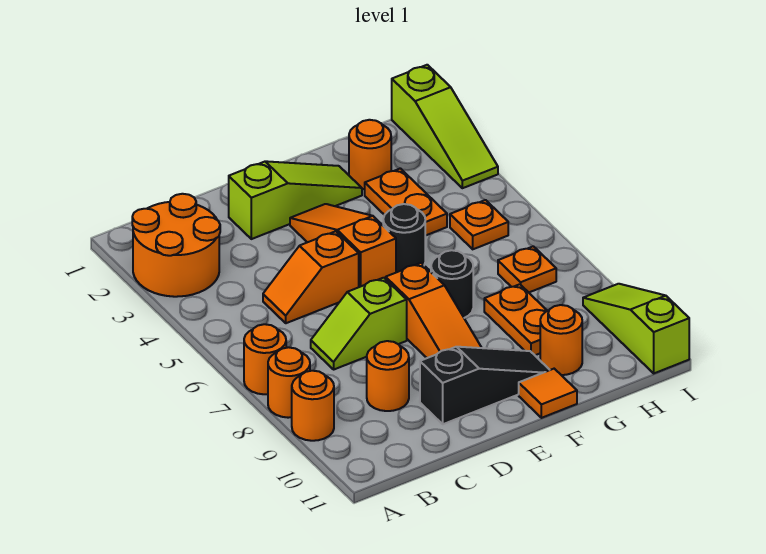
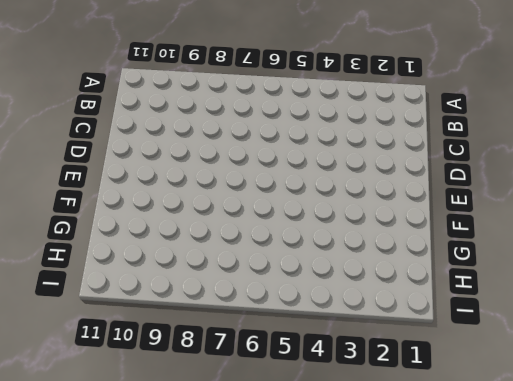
none -> orange 2x2 round brick [132,194,220,297]
none -> orange 1x1 round brick [244,324,286,394]
none -> orange 1x1 round brick [268,347,310,418]

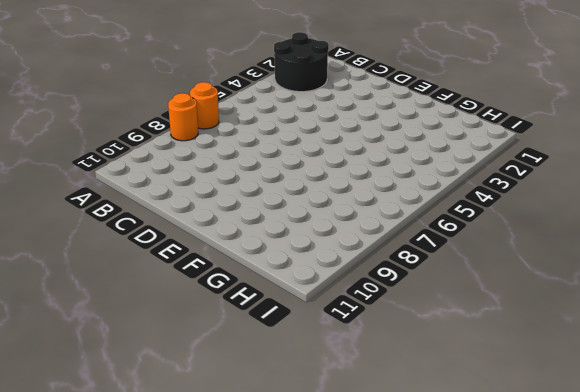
black 2x2 round brick [274,32,329,92] -> orange 2x2 round brick [132,194,220,297]
none -> orange 1x1 round brick [292,371,334,441]
none -> orange 1x2 slope [263,231,359,323]
none -> lime 1x2 slope [311,278,407,369]

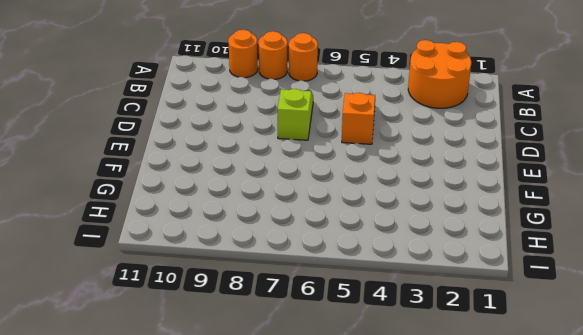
none -> orange 1x1 round brick [367,341,409,411]
none -> lime 1x3 slope [229,161,362,239]
none -> black 1x3 slope [420,347,549,424]

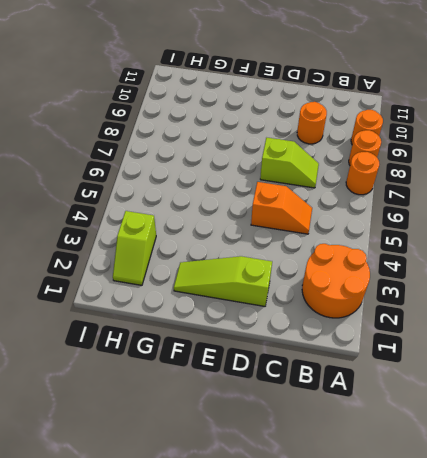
lime 1x2 slope [113,211,156,285] -> none
none -> black 1x3 slope [420,347,549,424]
none -> orange 1x3 slope [290,204,396,287]
none -> orange 1x3 slope [386,263,482,358]

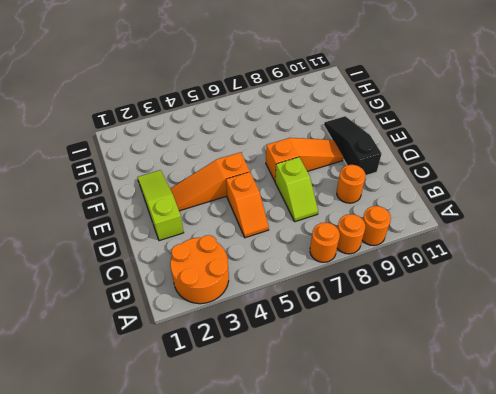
none -> black 1x1 round brick [383,204,425,272]
none -> black 1x1 round brick [431,250,473,318]
none -> orange 1x1 tile [519,369,577,418]

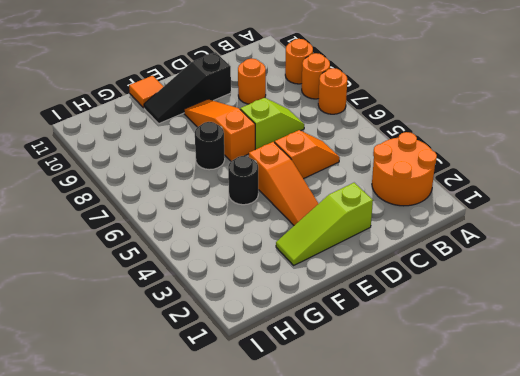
none -> orange 1x1 round brick [349,120,391,189]
none -> orange 1x2 plate [365,168,447,236]
none -> orange 1x2 plate [484,284,547,355]

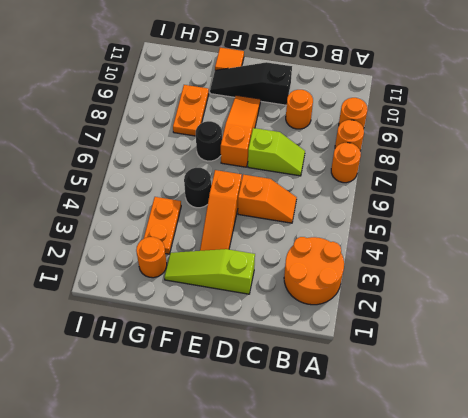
none -> orange 1x1 round brick [540,305,582,375]
none -> orange 1x1 plate [450,200,508,249]
none -> orange 1x1 plate [498,246,556,292]

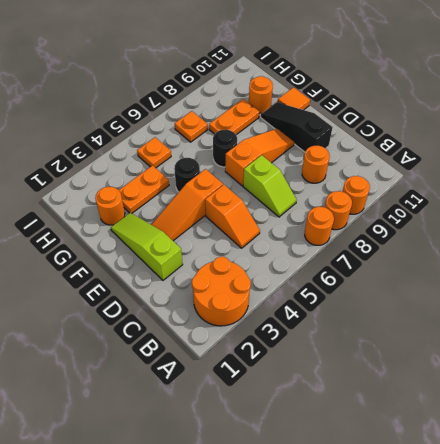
none -> lime 1x3 slope [392,65,498,188]
none -> lime 1x3 slope [583,284,689,373]

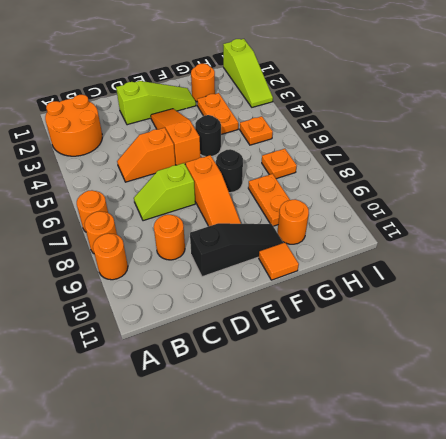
none -> lime 1x3 slope [583,284,689,373]

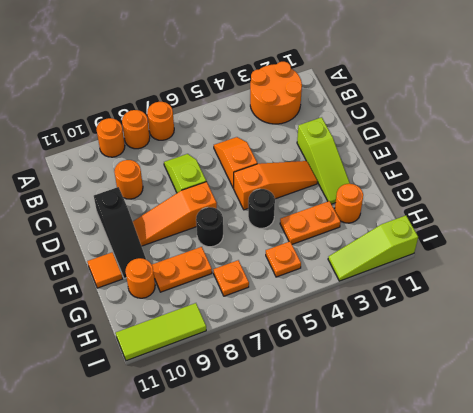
lime 1x3 tile [116,303,206,361] -> lime 1x3 slope [583,284,689,373]

